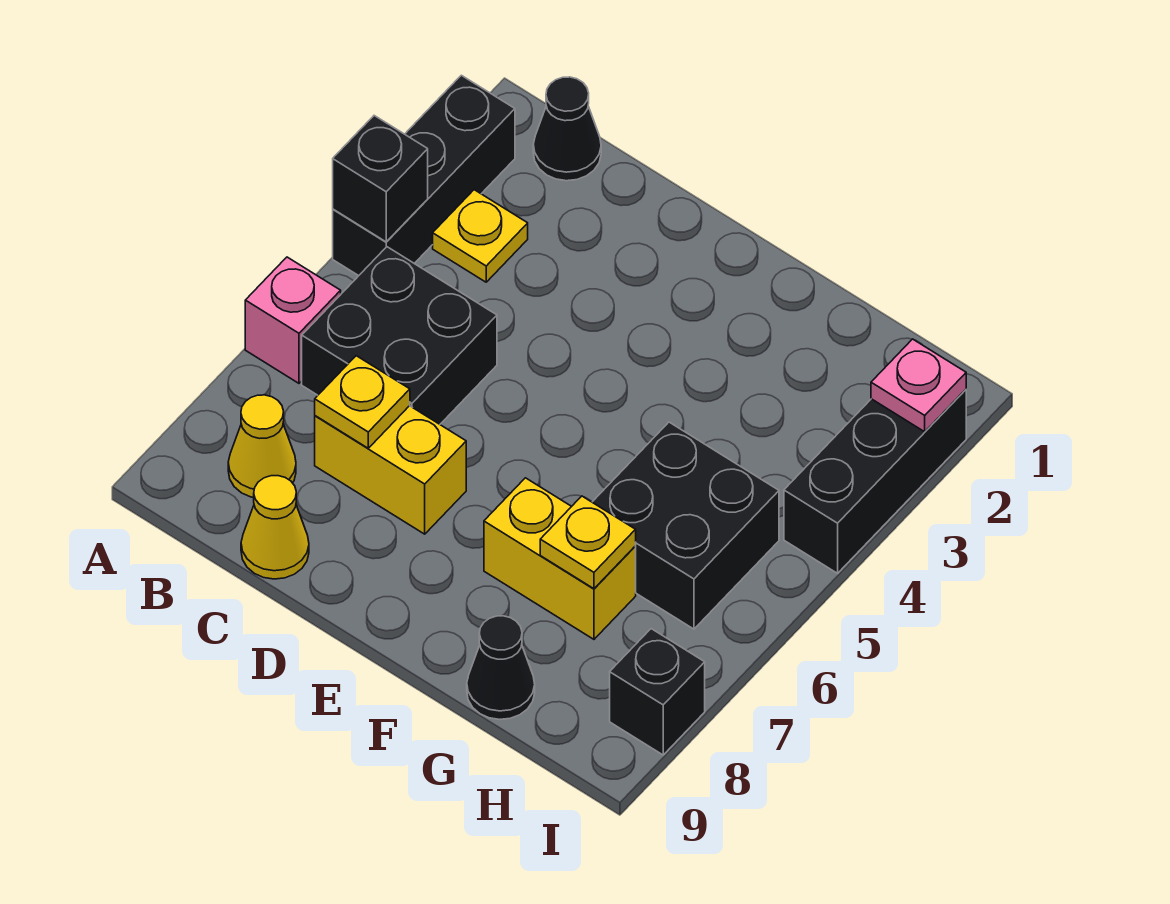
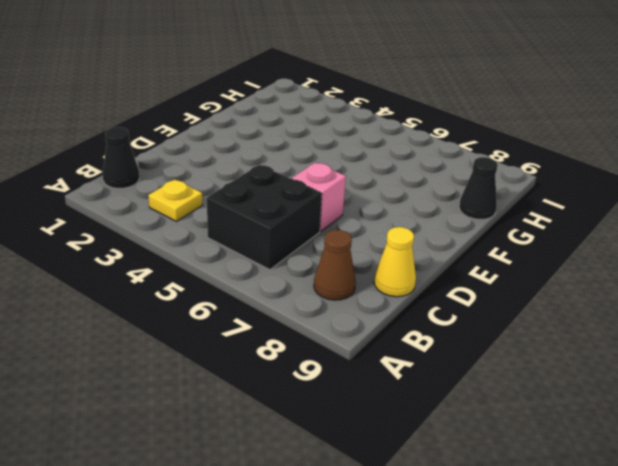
brown 1x1 cone [314,230,356,300] -> yellow 1x1 cone [228,395,296,497]
pink 1x1 brick [292,163,346,231] -> pink 1x1 brick moved to [245,257,341,383]
none -> black 1x3 brick [333,75,515,276]
none -> yellow 1x2 brick [315,406,466,534]
none -> yellow 1x2 brick [484,478,636,639]

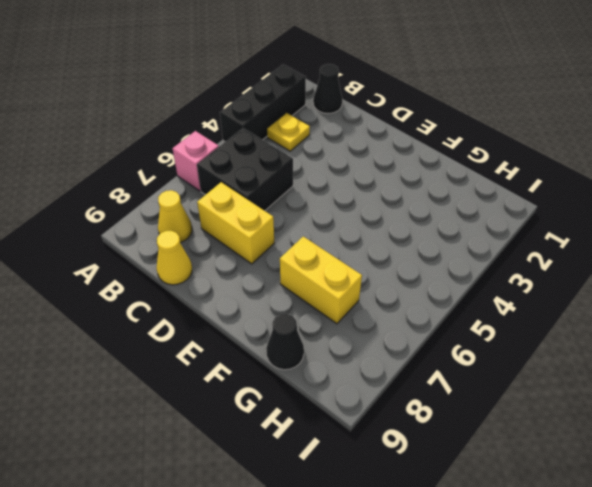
none -> black 2x2 brick [592,422,779,629]
none -> black 1x3 brick [784,390,966,573]
none -> black 1x1 brick [610,629,705,755]

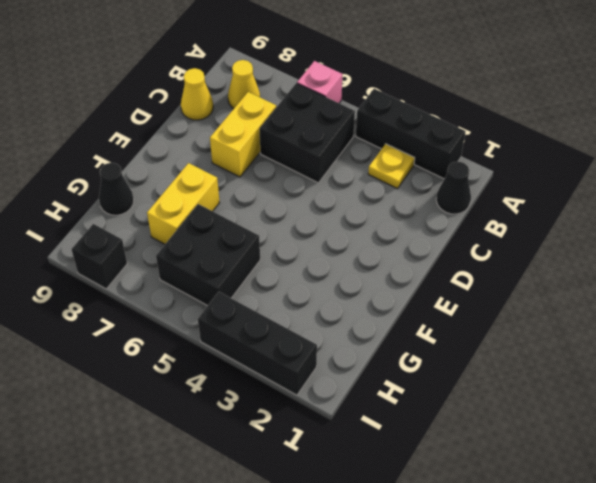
none -> black 1x1 brick [333,116,428,242]
none -> yellow 1x1 plate [315,356,410,448]
none -> yellow 1x1 plate [540,496,636,589]

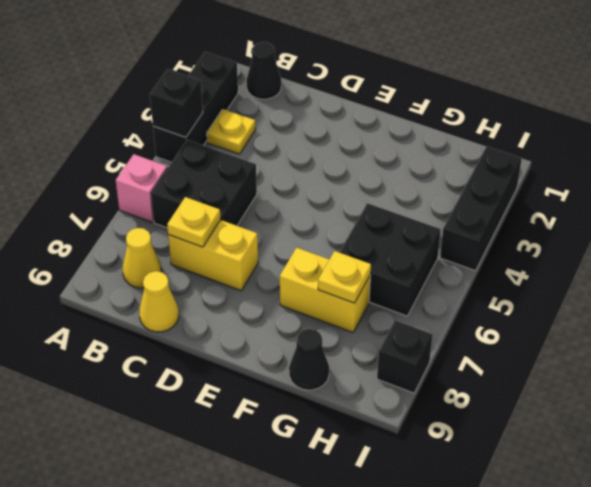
none -> pink 1x1 plate [871,339,966,432]

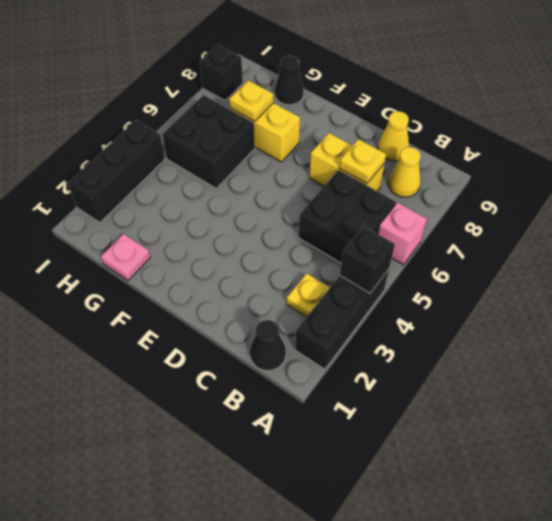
pink 1x1 plate [101,234,150,281] -> pink 1x1 plate moved to [871,339,966,432]

